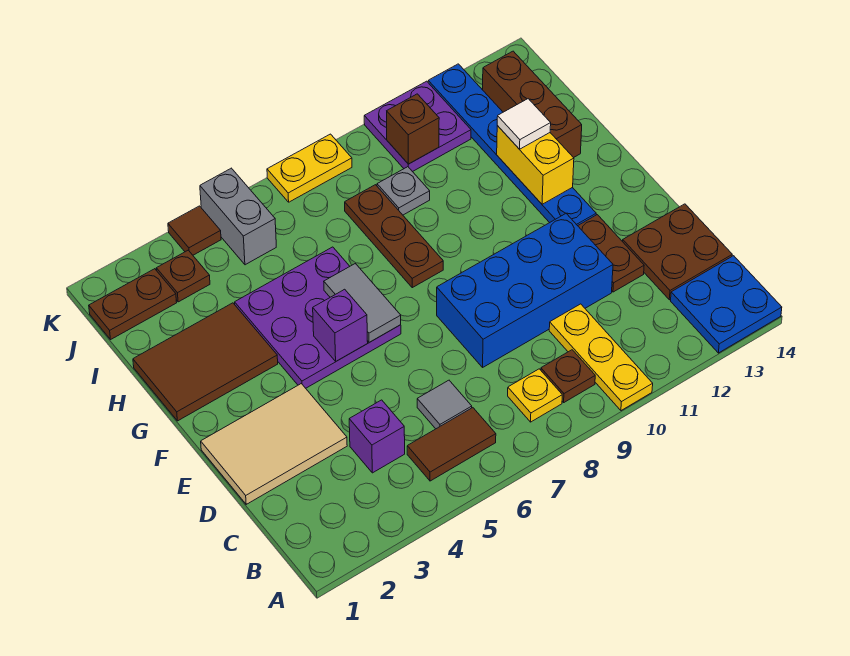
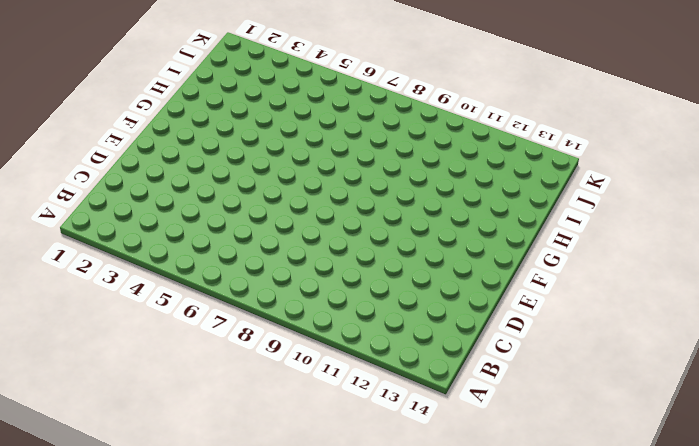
none -> yellow 1x3 plate [549,304,653,411]
none -> blue 2x2 plate [671,256,782,353]
none -> brown 1x2 tile [407,408,496,481]

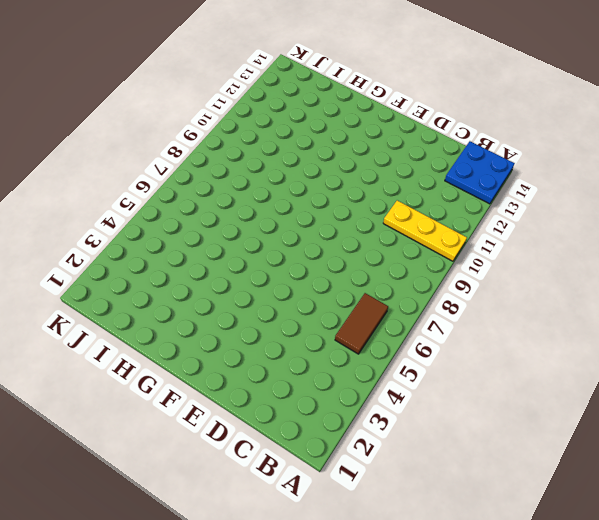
none -> yellow 1x1 plate [508,369,562,422]
none -> brown 1x1 plate [541,350,595,402]
none -> purple 1x1 brick [349,400,405,473]

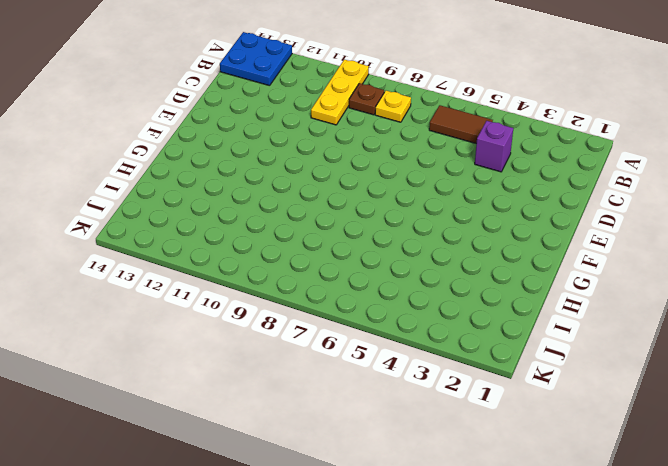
none -> grey 1x1 tile [417,380,472,429]
none -> brown 2x2 plate [623,204,732,300]
none -> tan 2x3 tile [201,384,347,504]

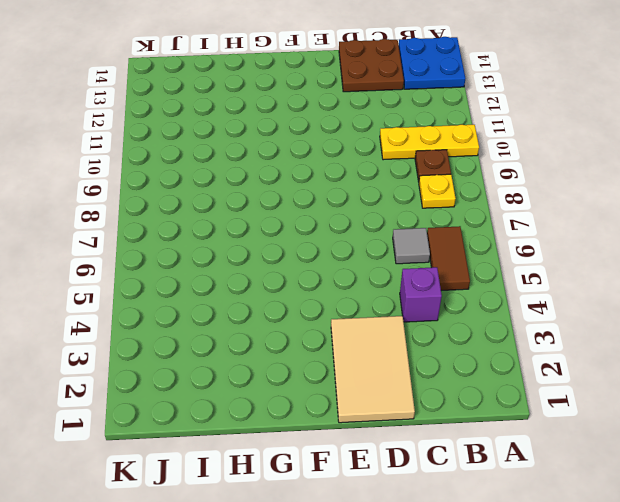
none -> blue 2x4 brick [437,214,613,367]
none -> brown 1x2 plate [578,215,644,292]
none -> purple 3x3 plate [235,247,401,388]

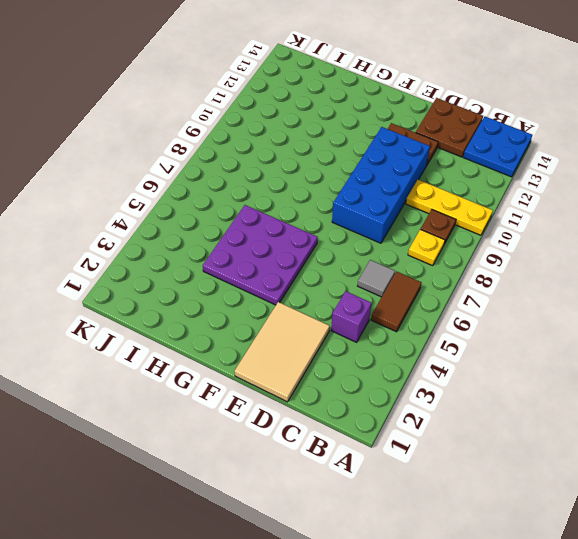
none -> blue 1x6 plate [428,64,596,226]
none -> brown 2x3 tile [133,303,278,421]
none -> brown 1x3 plate [345,185,443,288]

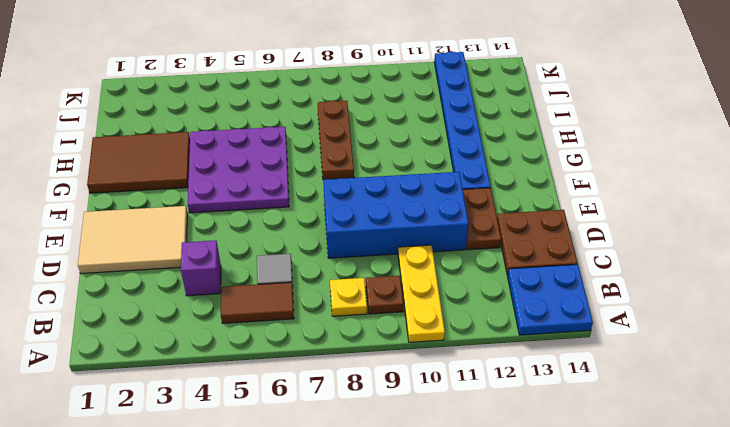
none -> brown 1x3 brick [483,51,582,158]
none -> grey 1x1 plate [377,167,430,215]
none -> brown 1x2 plate [89,269,177,339]

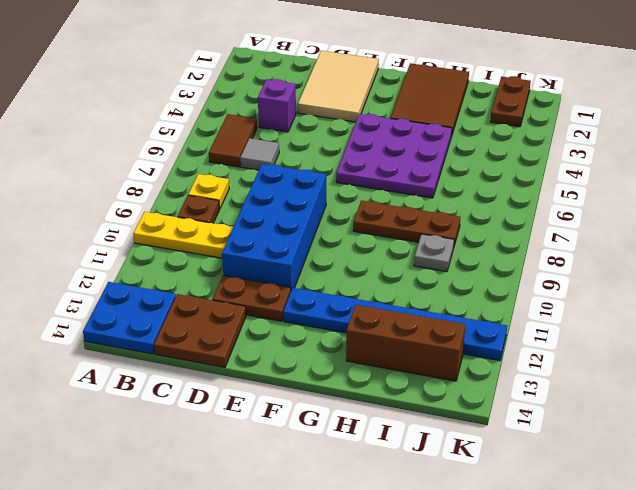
none -> brown 1x1 plate [156,250,210,302]
none -> grey 1x2 brick [200,168,276,265]
none -> purple 2x2 plate [364,81,471,172]

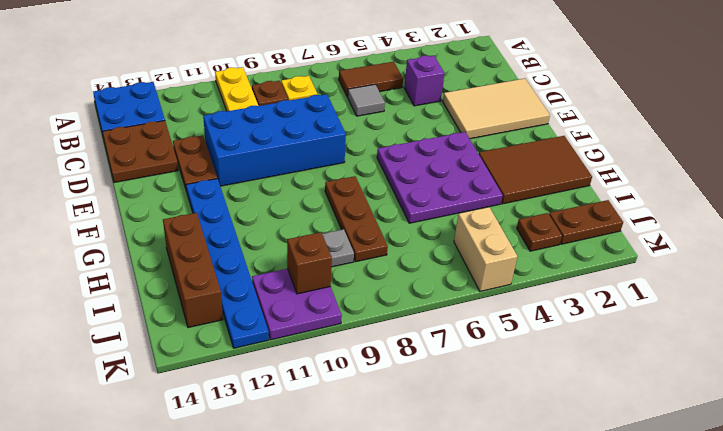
tan 1x2 brick [454,207,517,291] -> grey 1x2 brick [200,168,276,265]
none -> brown 1x1 tile [168,206,221,255]
none -> yellow 1x2 plate [267,134,352,202]
none -> purple 1x1 brick [313,289,368,361]

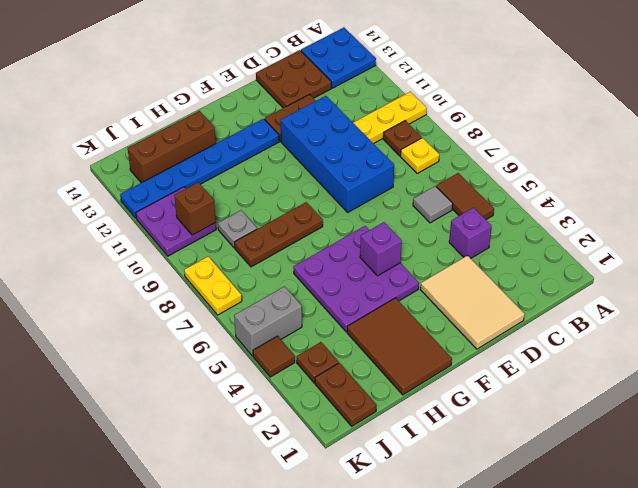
none -> grey 1x2 tile [324,264,401,343]
none -> yellow 1x2 brick [497,126,574,204]
none -> white 1x1 tile [497,99,551,149]

